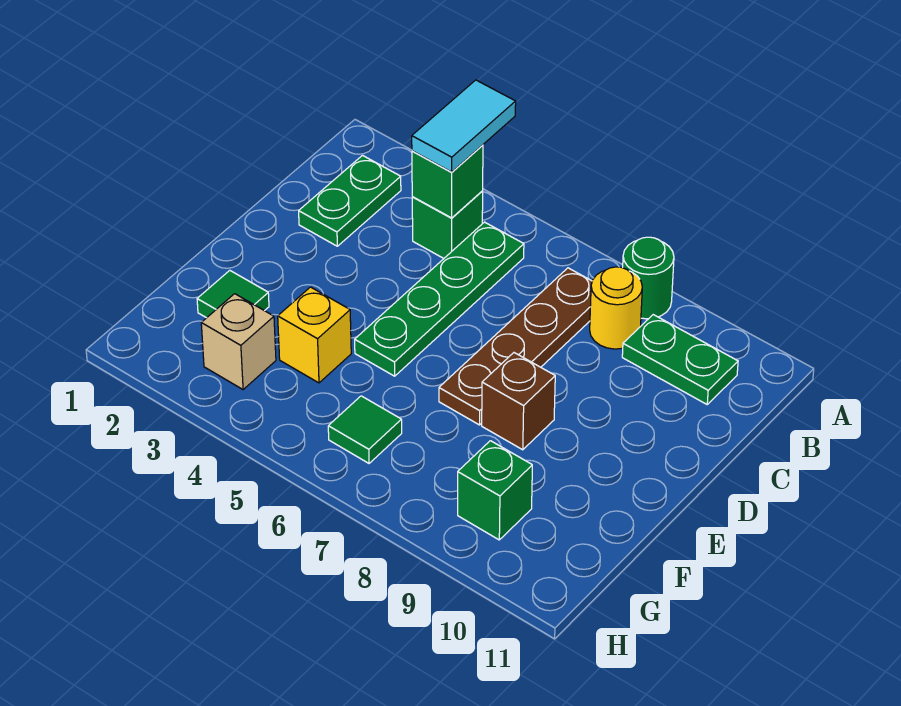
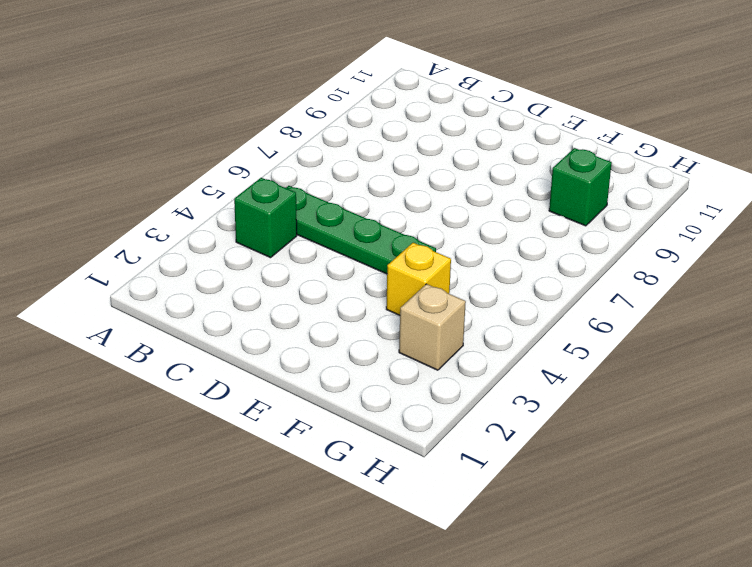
none -> green 1x1 round brick [623,237,674,319]
none -> green 1x2 plate [299,156,401,246]
none -> brown 1x4 plate [439,268,592,425]

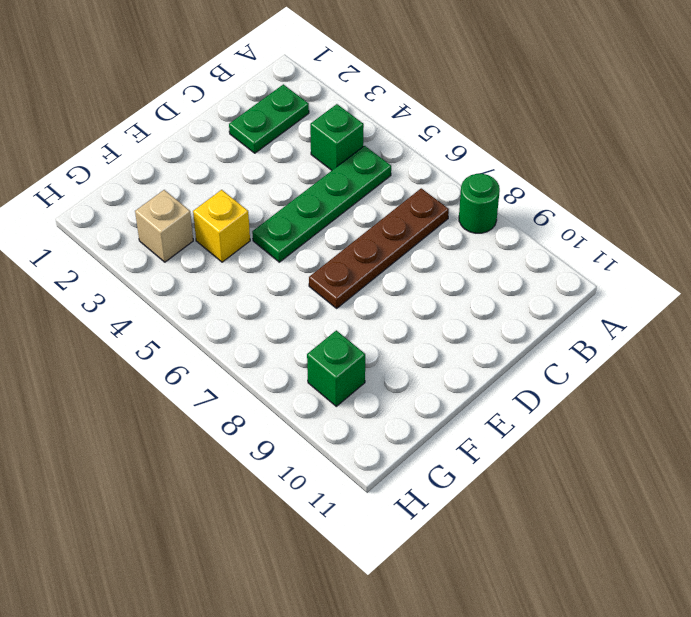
none -> yellow 1x1 round brick [590,267,642,349]
none -> green 1x2 plate [622,315,738,404]
none -> brown 1x1 brick [482,353,555,450]

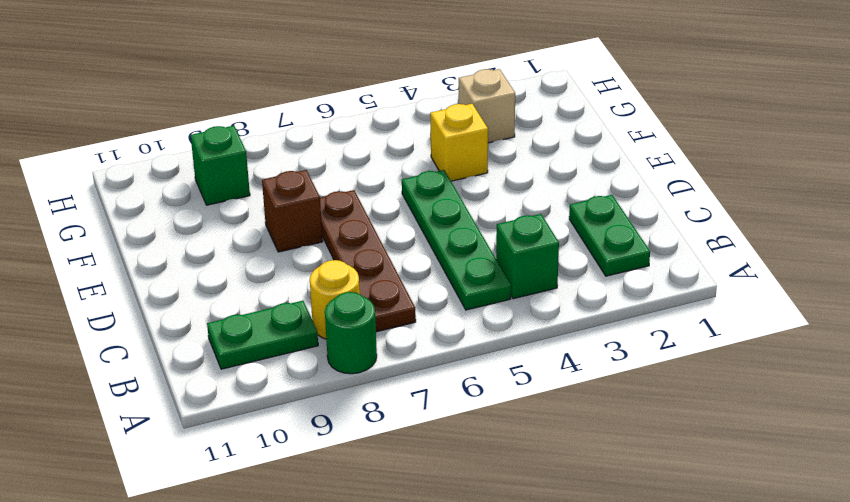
none -> green 1x1 tile [197,270,269,318]
none -> green 1x1 tile [328,396,402,463]
none -> green 1x1 brick [412,145,483,218]

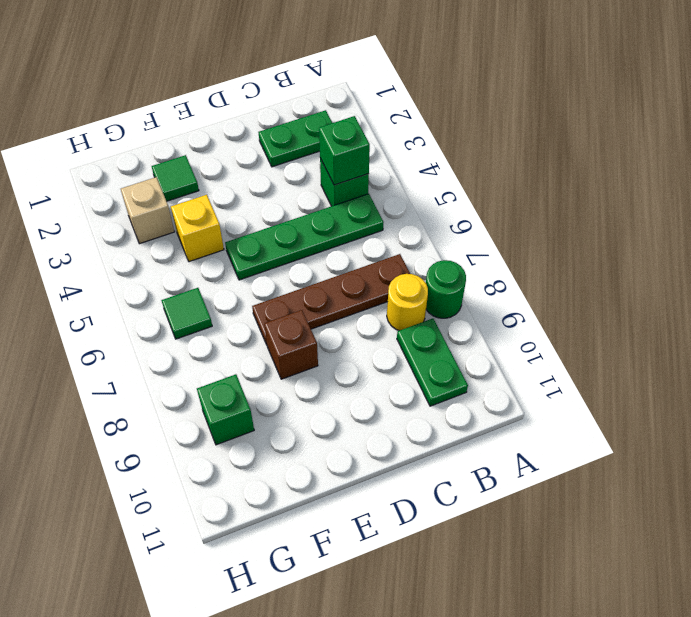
none -> cyan 1x2 tile [412,80,516,172]

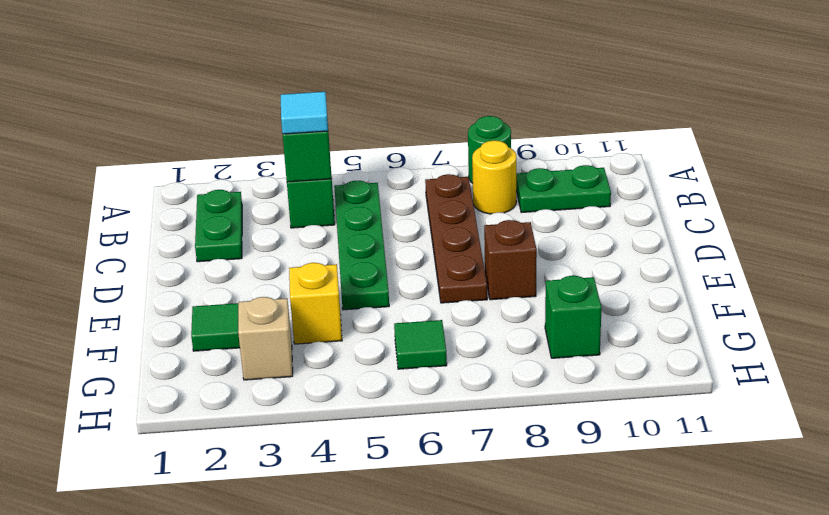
cyan 1x1 tile [281,92,328,134] -> cyan 1x2 tile [412,80,516,172]

